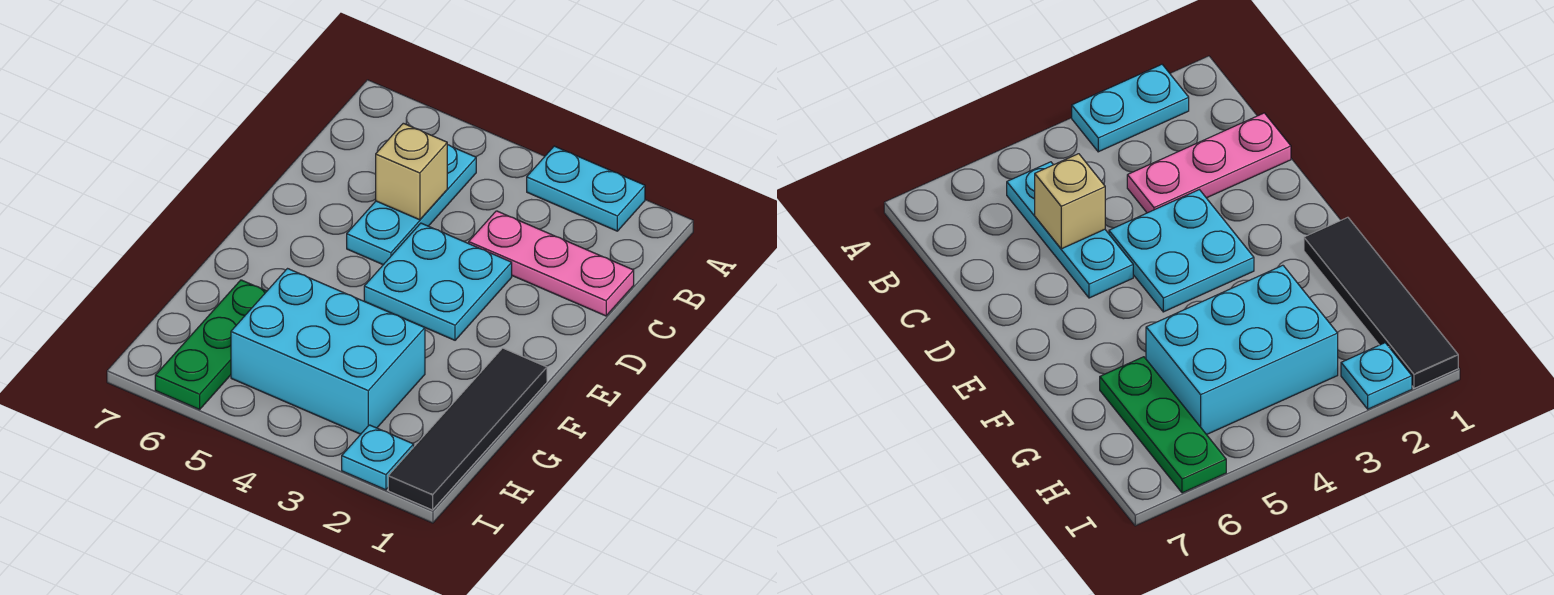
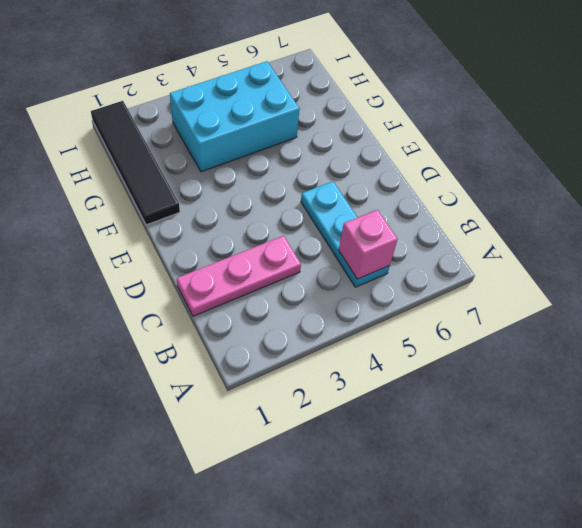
pink 1x1 brick [339,210,398,279] -> none
none -> cyan 1x2 plate [527,146,645,231]
none -> cyan 2x2 plate [364,223,512,340]

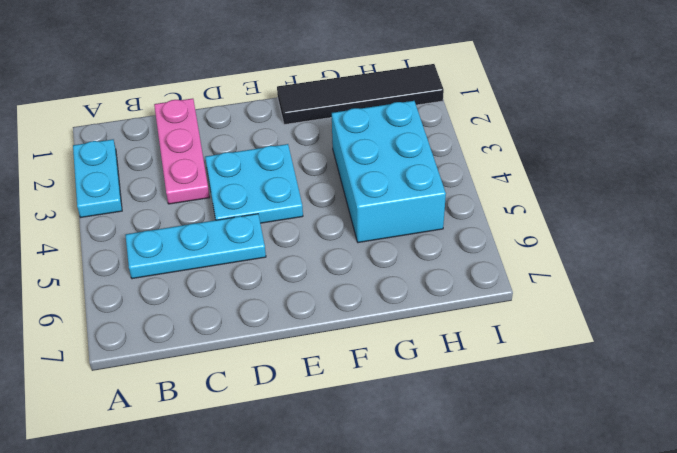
none -> green 1x3 plate [155,280,267,409]
none -> cyan 1x1 plate [342,425,414,490]

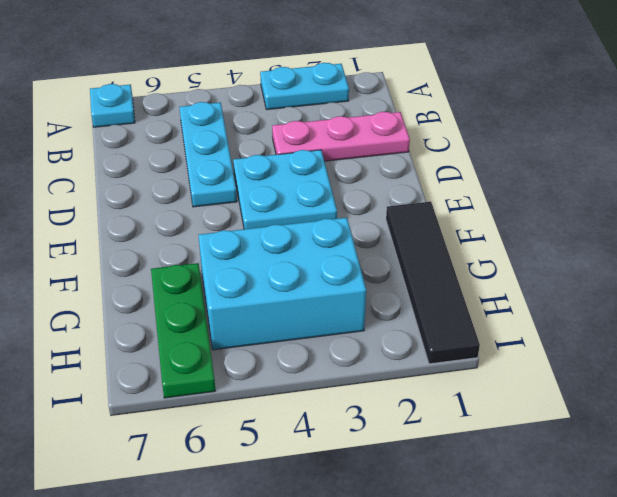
cyan 1x1 plate [90,84,135,127] -> cyan 1x1 plate moved to [342,425,414,490]
none -> tan 1x1 brick [376,123,447,220]

